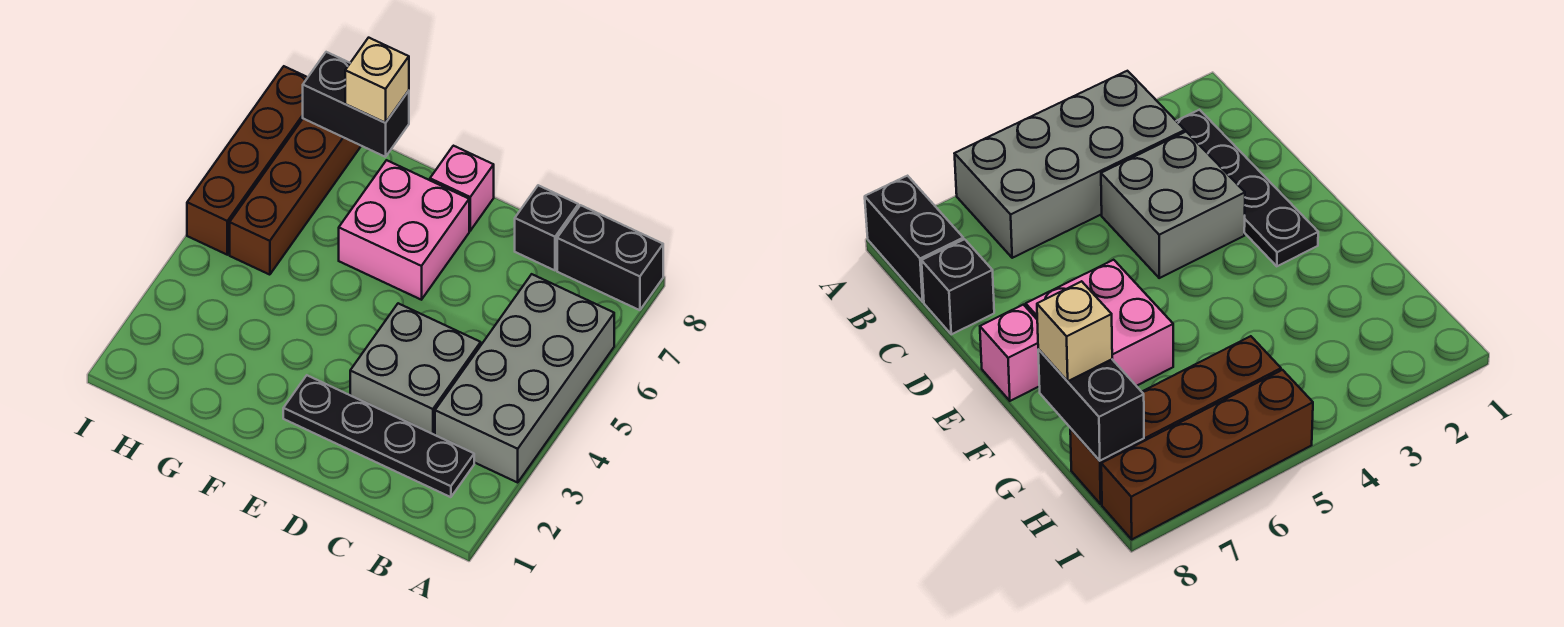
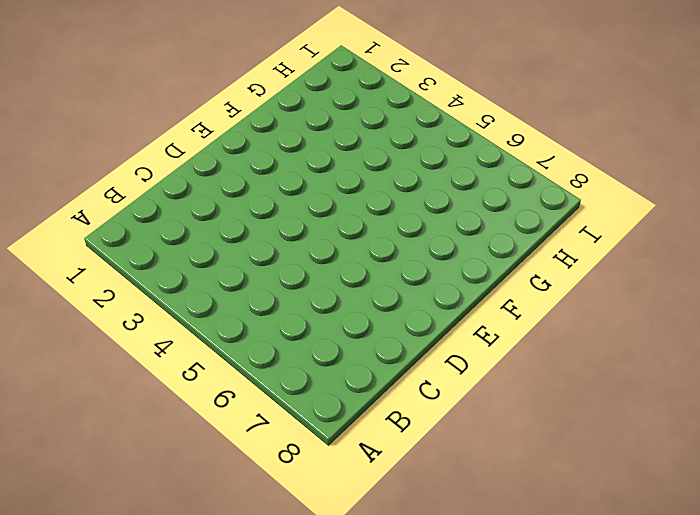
none -> grey 2x4 brick [435,274,614,482]
none -> black 1x2 brick [557,205,663,310]

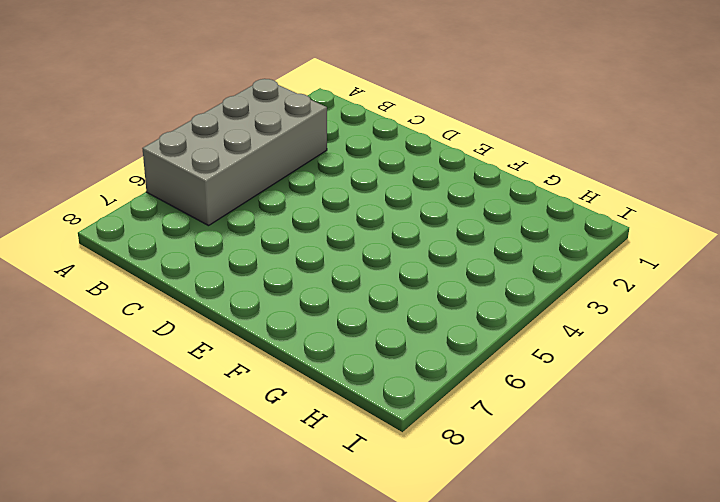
none -> black 1x2 brick [557,205,663,310]
none -> black 1x4 plate [283,375,474,497]

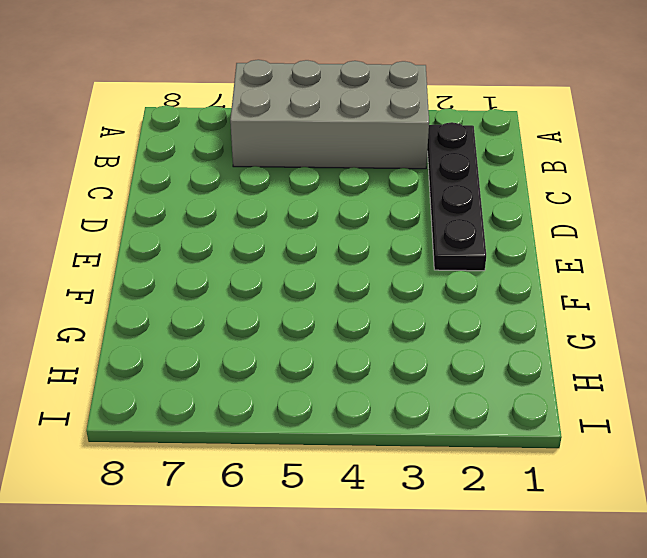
none -> black 1x2 brick [557,205,663,310]
none -> grey 2x2 brick [350,303,481,435]

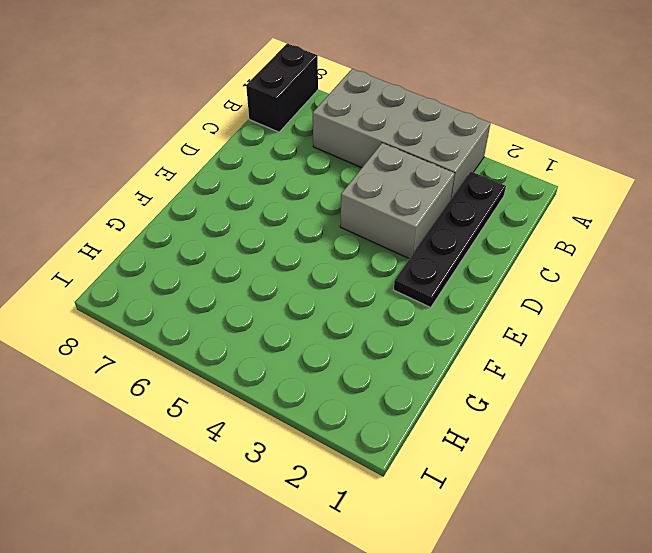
none -> black 1x1 brick [515,185,578,270]
none -> pink 2x2 brick [339,160,469,300]

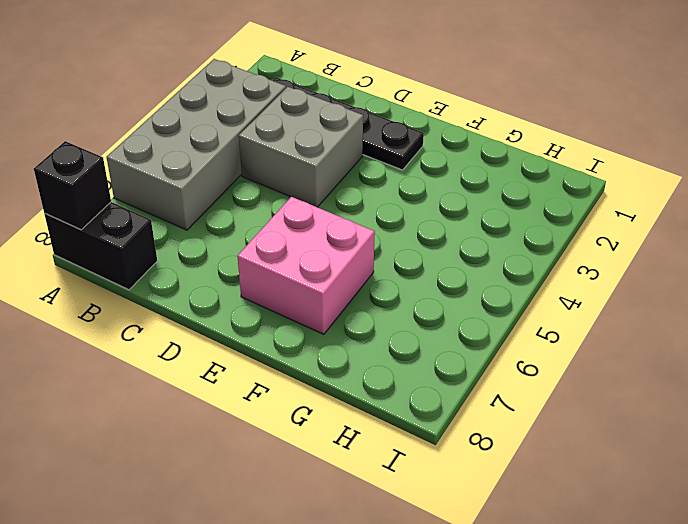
black 1x1 brick [34,141,111,230] -> black 1x1 brick moved to [515,185,578,270]
none -> pink 1x1 brick [430,146,494,231]
none -> brown 1x4 brick [230,119,361,275]

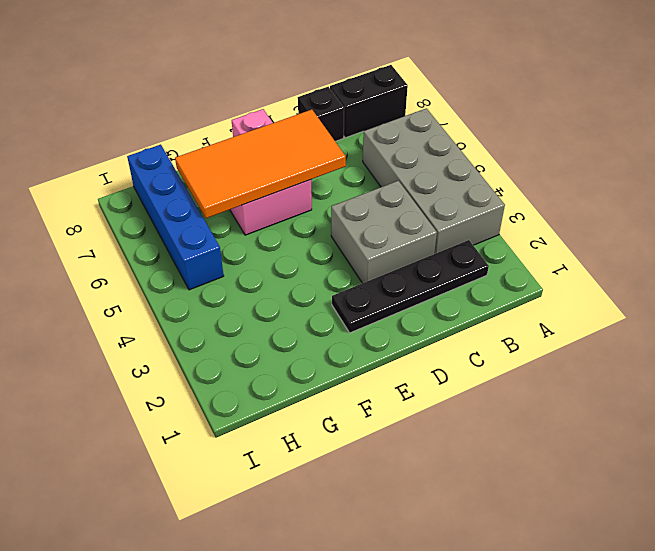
orange 2x4 tile [175,110,346,218] -> none
blue 1x4 brick [127,145,224,290] -> brown 1x4 brick [230,119,361,275]
none -> brown 1x4 brick [187,66,308,255]
none -> black 1x2 brick [303,52,409,157]

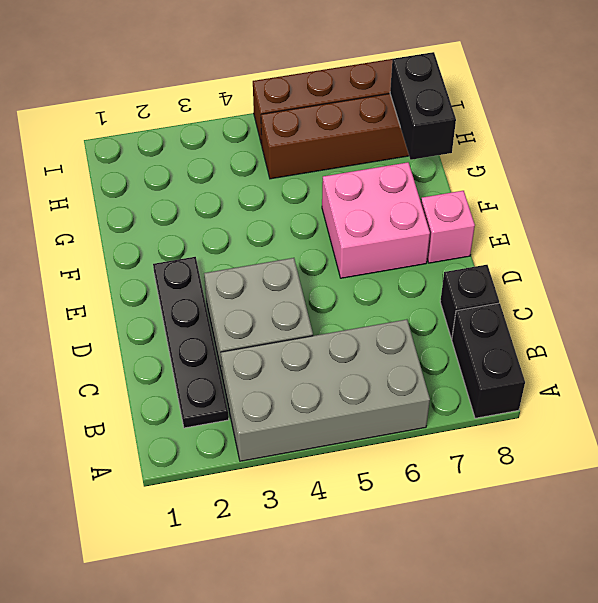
none -> tan 1x1 brick [345,38,409,123]

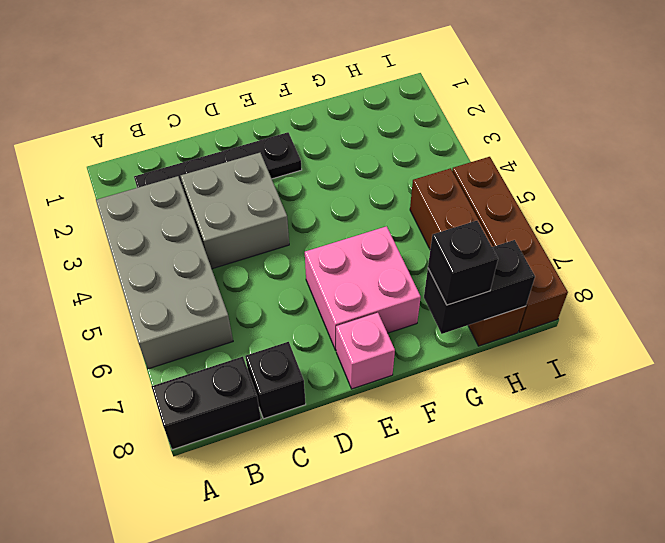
black 1x1 brick [428,221,498,305] -> tan 1x1 brick [345,38,409,123]

